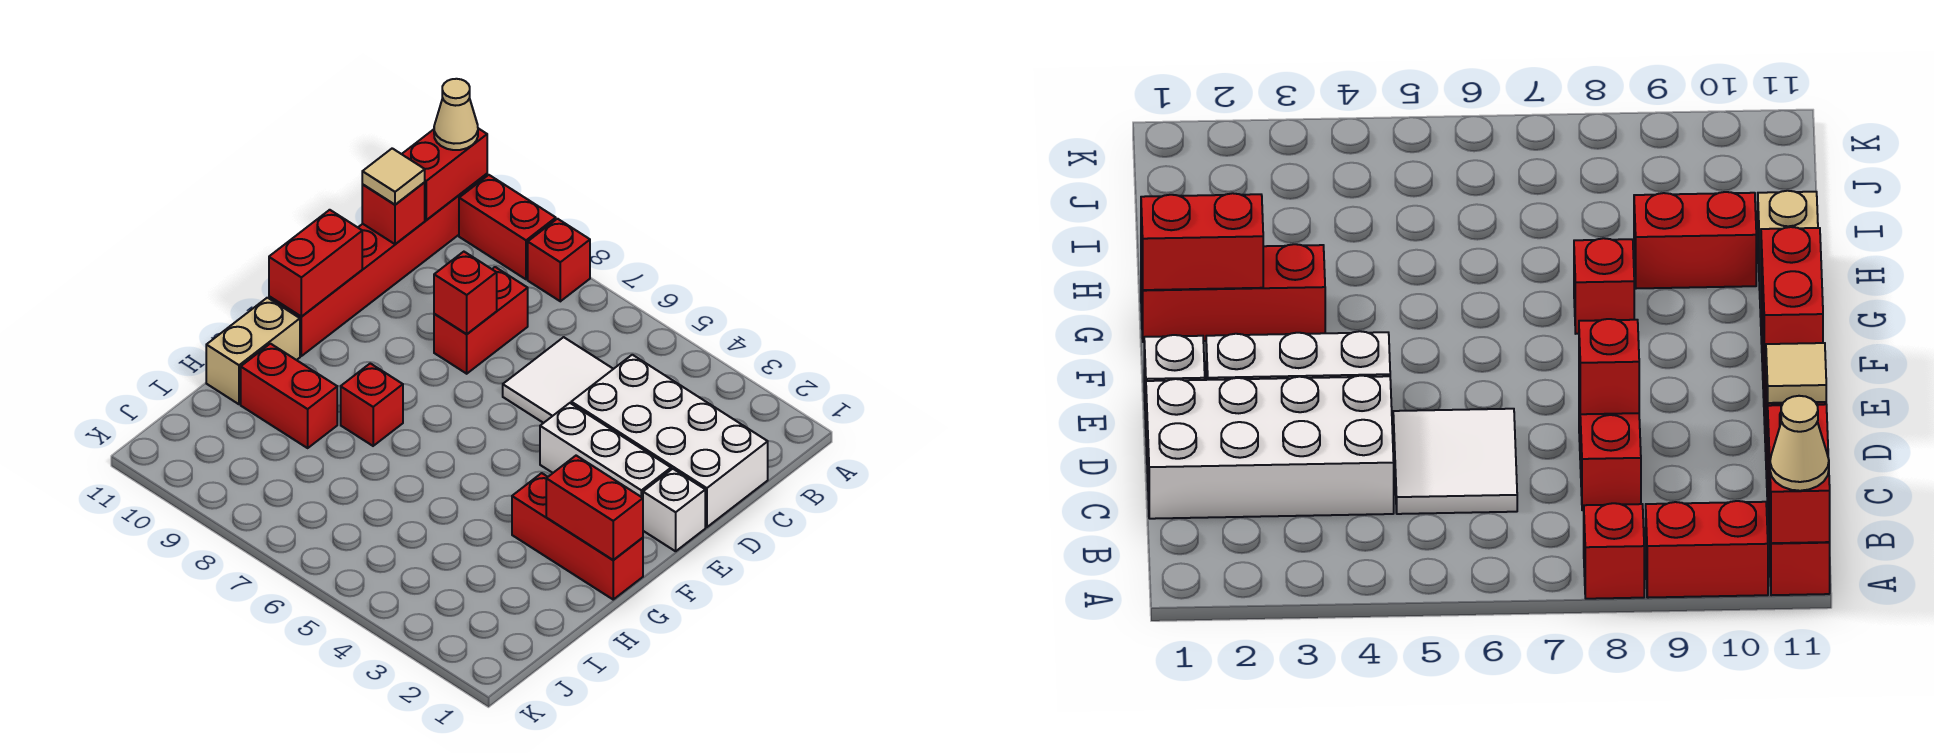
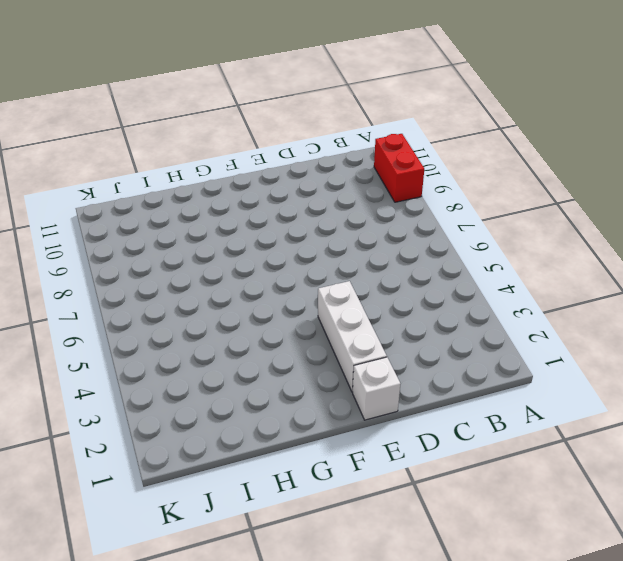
none -> red 1x1 brick [528,219,590,301]
none -> red 1x6 brick [269,174,487,356]
none -> white 2x4 brick [571,355,768,527]

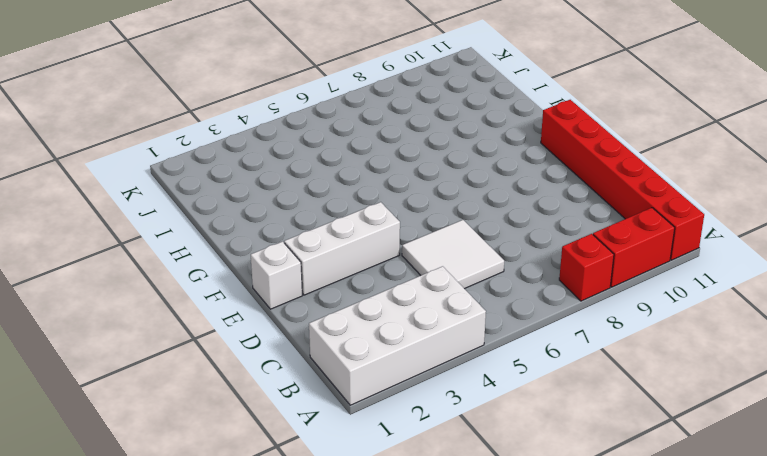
white 2x4 brick [309,266,486,405] -> white 2x4 brick moved to [571,355,768,527]
none -> red 1x2 brick [434,267,528,374]
none -> red 1x3 brick [512,473,643,599]
none -> red 1x1 brick [341,363,403,446]

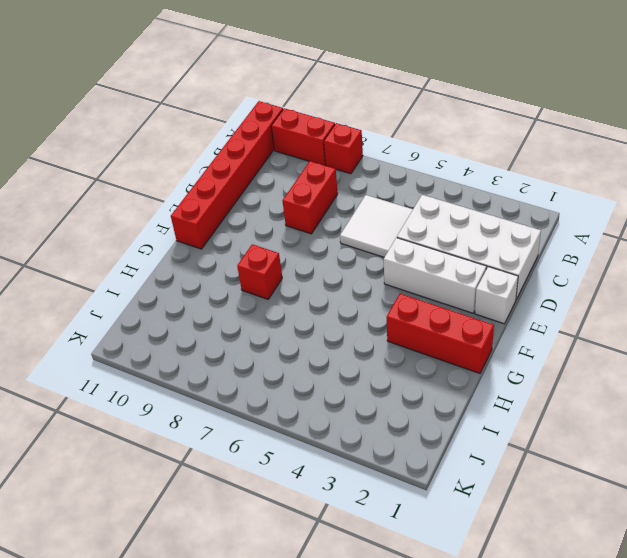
none -> tan 1x2 brick [206,298,300,404]
none -> red 1x2 brick [241,344,337,448]
none -> red 1x2 brick [402,128,487,220]

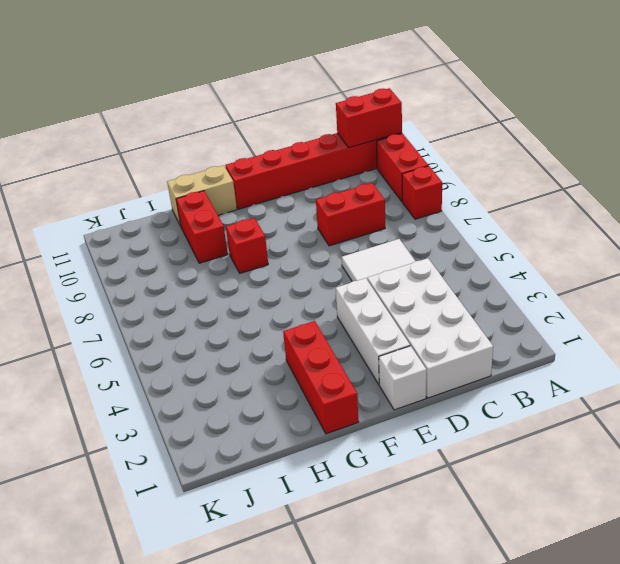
none -> red 1x1 brick [362,182,425,244]
none -> red 1x1 brick [434,252,497,334]
none -> red 1x2 brick [269,210,362,316]

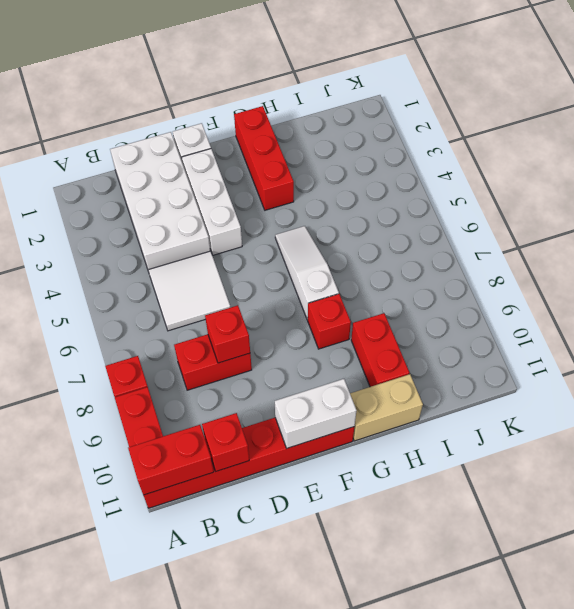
white 1x2 brick [275,379,357,449] -> red 1x2 brick [269,210,362,316]
white 1x3 slope [275,226,339,320] -> none
none -> red 1x2 brick [546,456,643,560]
none -> tan 1x1 cone [434,79,478,150]
none -> tan 1x1 tile [362,148,425,205]

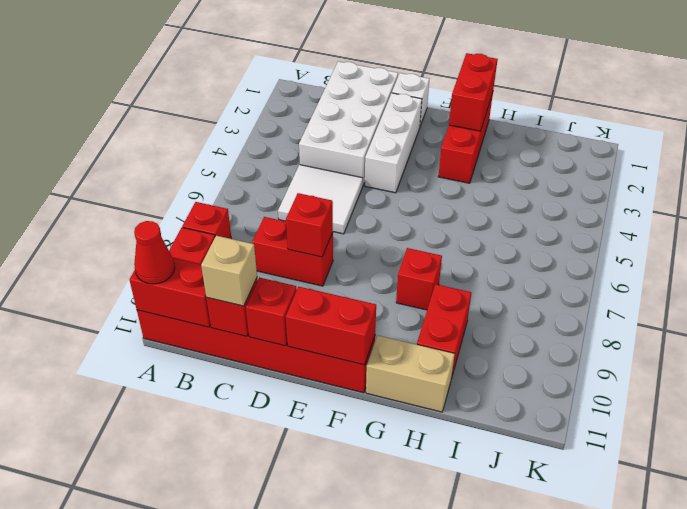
red 1x1 cone [134,221,175,284] -> tan 1x1 cone [434,79,478,150]
tan 1x1 brick [201,236,257,306] -> tan 1x1 tile [362,148,425,205]
red 1x1 brick [246,277,297,346] -> none

